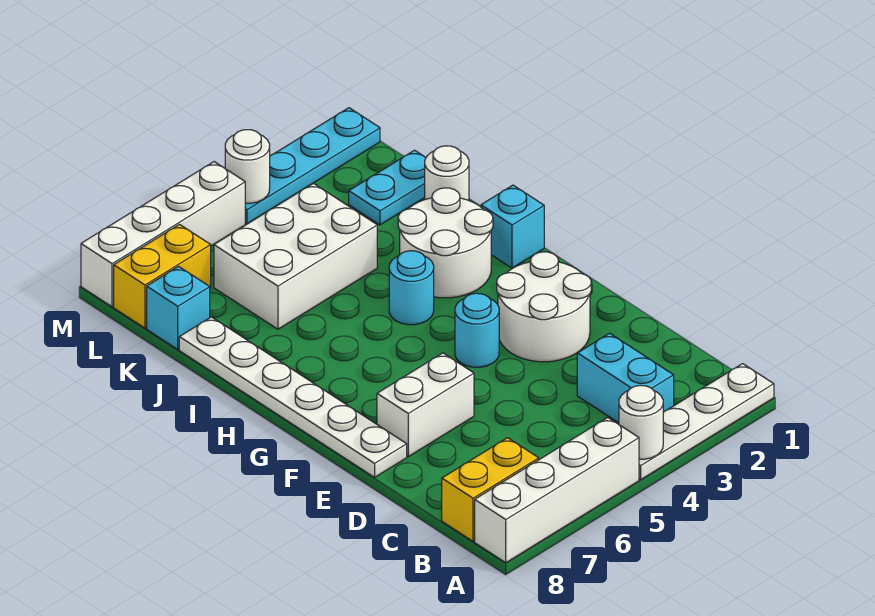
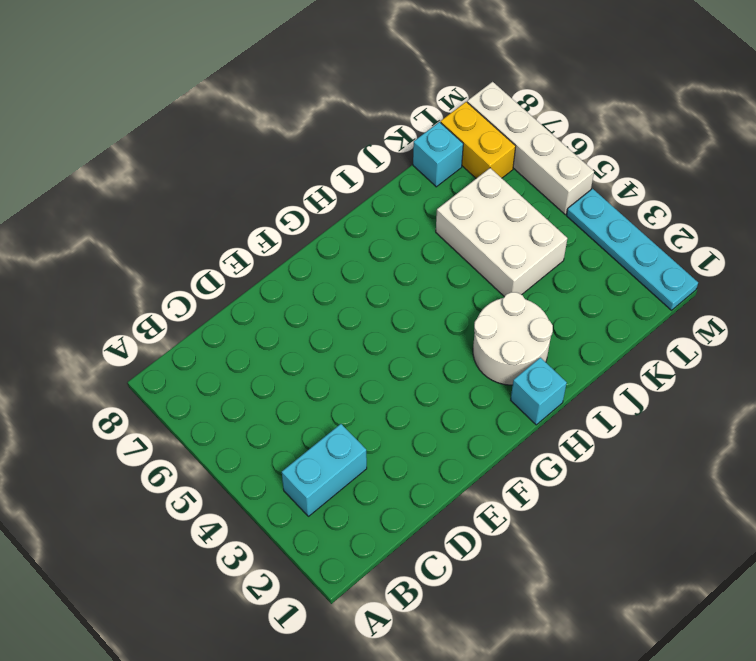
none -> white 1x4 plate [639,364,774,480]
none -> white 1x4 brick [475,418,639,563]
none -> yellow 1x2 brick [442,438,539,541]

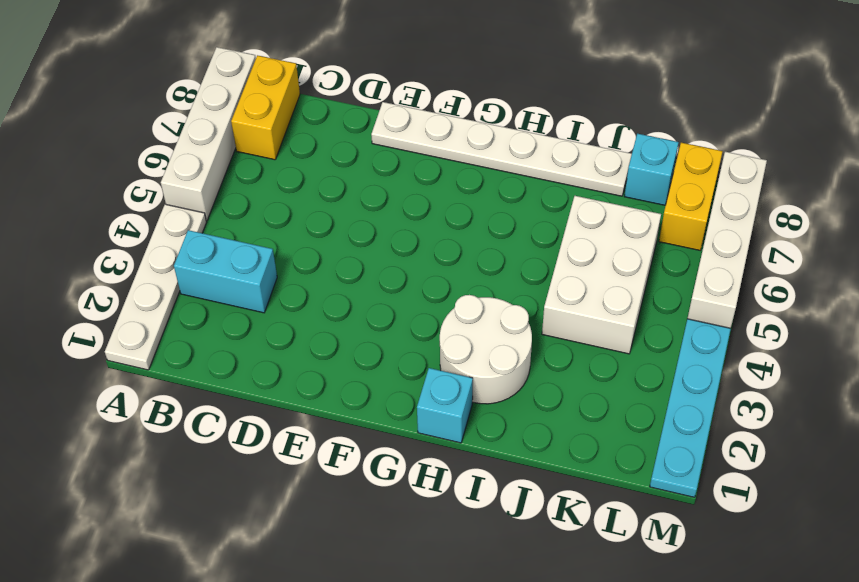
none -> white 2x2 round brick [497,252,591,362]
none -> white 1x2 brick [377,353,474,457]
none -> cyan 1x1 round brick [455,293,499,367]

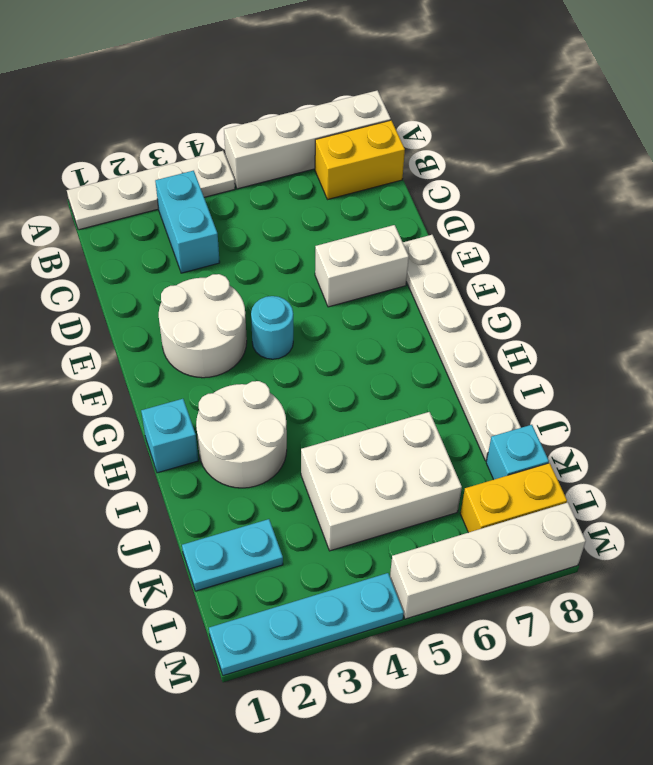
none -> cyan 1x1 round brick [389,251,434,325]
none -> white 1x1 round brick [425,146,469,200]
none -> white 1x1 round brick [619,385,663,459]

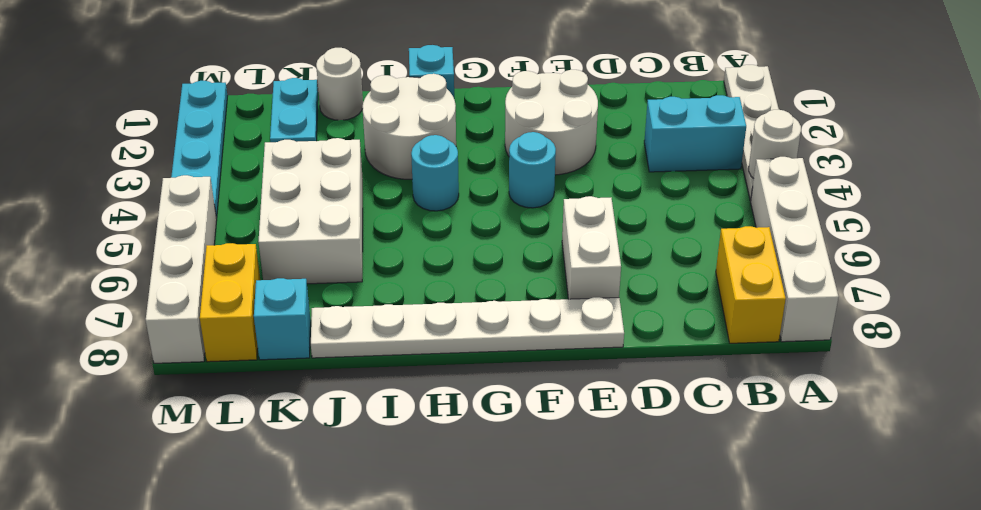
none -> white 1x1 round brick [225,130,270,203]

